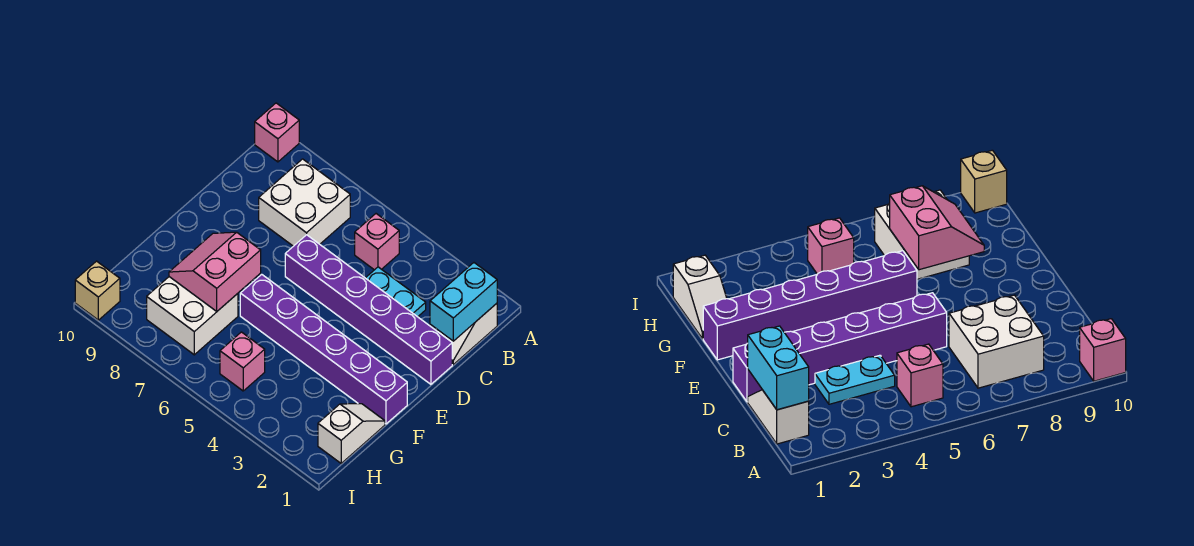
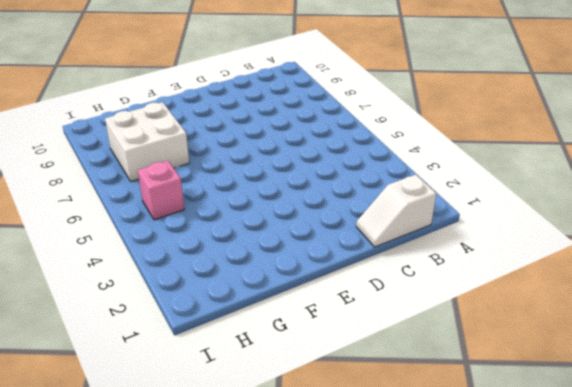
none -> pink 1x1 brick [255,103,299,162]
none -> pink 1x1 brick [355,214,399,270]
none -> white 2x2 brick [259,159,350,246]

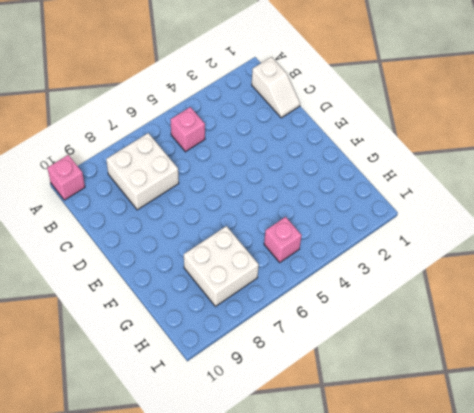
none -> cyan 1x2 plate [366,267,426,317]
none -> purple 1x6 brick [285,235,452,384]
none -> purple 1x6 brick [240,274,407,424]

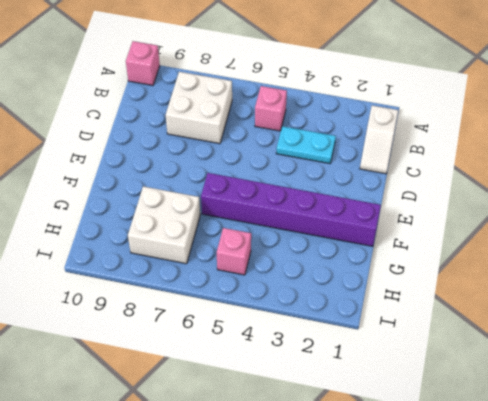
none -> purple 1x6 brick [285,235,452,384]
none -> white 1x2 slope [318,404,385,463]
none -> tan 1x1 brick [75,261,120,320]

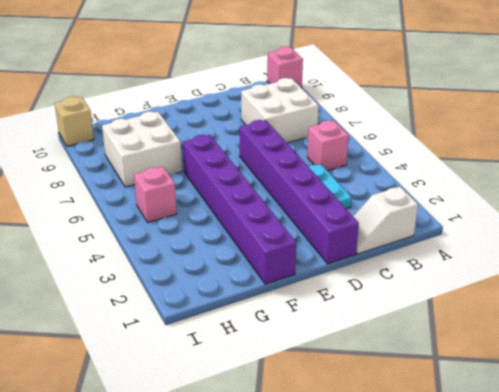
none -> white 1x2 slope [318,404,385,463]
none -> cyan 1x2 brick [430,263,497,341]
none -> pink 2x2 slope [169,232,261,311]

